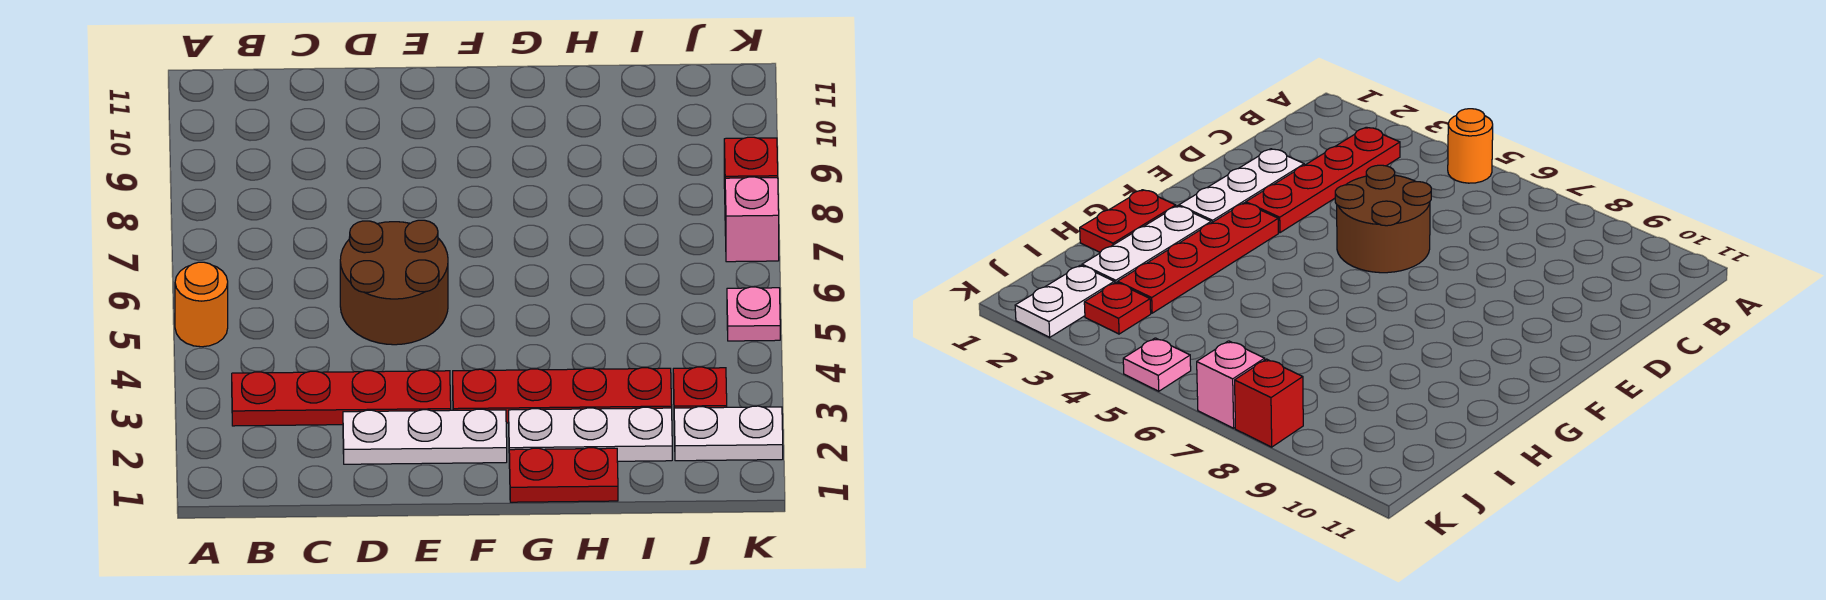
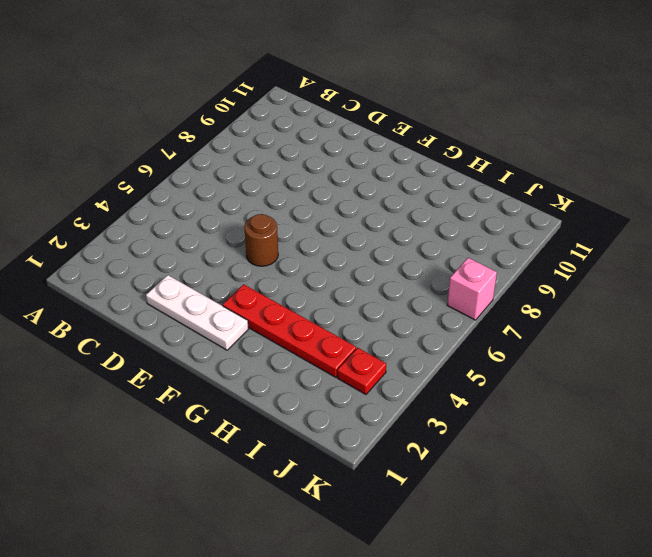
brown 1x1 round brick [244,214,278,266] -> brown 2x2 round brick [340,220,448,345]
none -> orange 1x1 round brick [175,262,228,347]
none -> red 1x4 plate [232,370,451,426]
none -> red 1x2 plate [509,448,618,502]

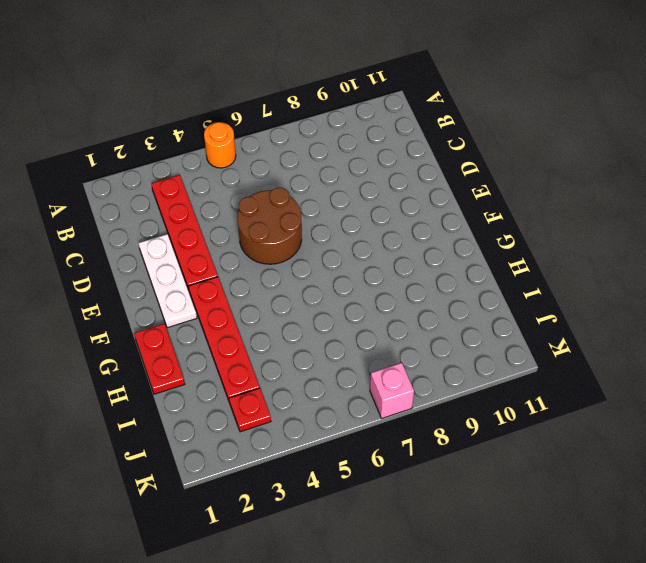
none -> white 1x3 plate [509,407,672,461]
none -> white 1x2 plate [674,406,783,461]
none -> pink 1x1 plate [727,287,780,341]

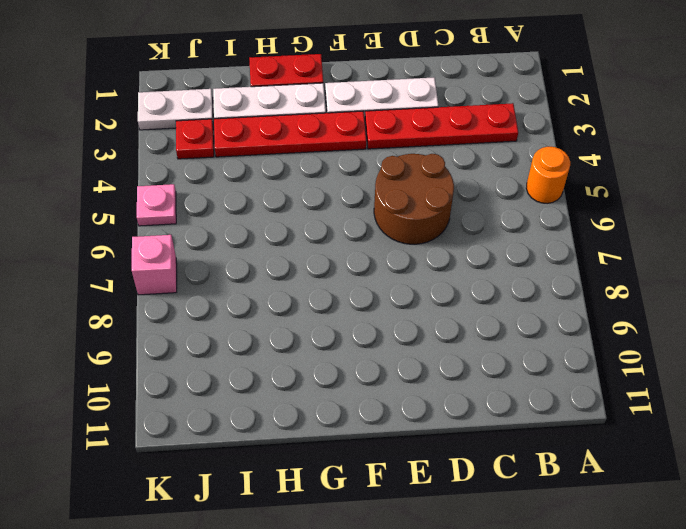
none -> red 1x1 brick [724,137,778,189]

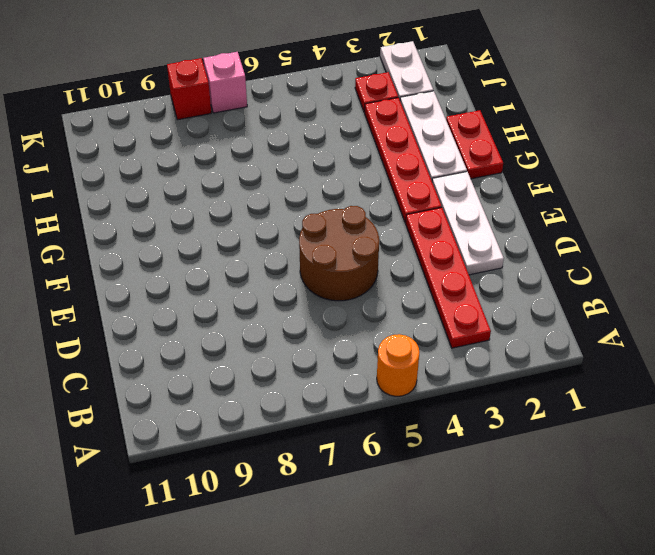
none -> pink 1x1 plate [727,287,780,341]

